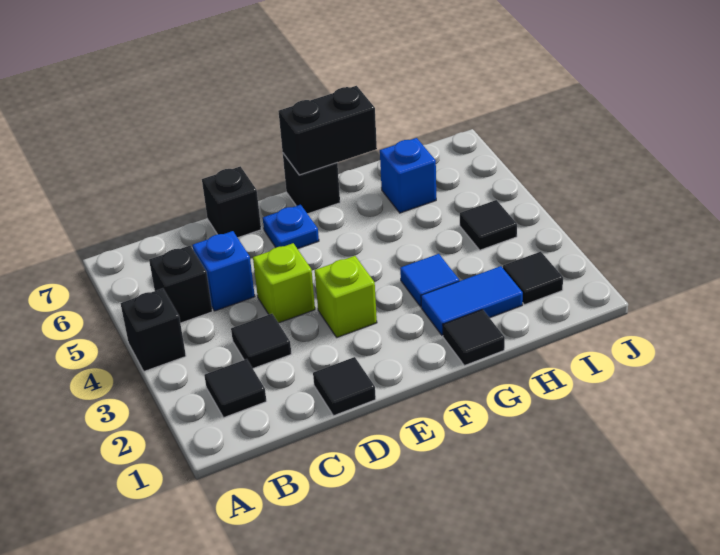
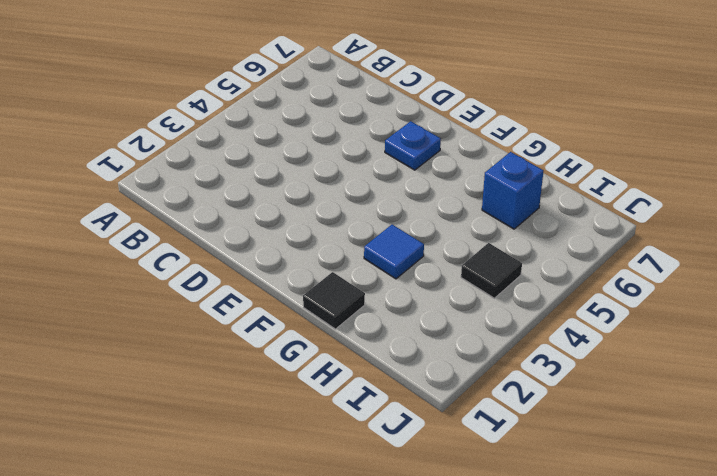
none -> black 1x1 brick [120,288,186,371]
none -> black 1x1 tile [204,359,266,418]
none -> black 1x1 brick [149,246,212,323]

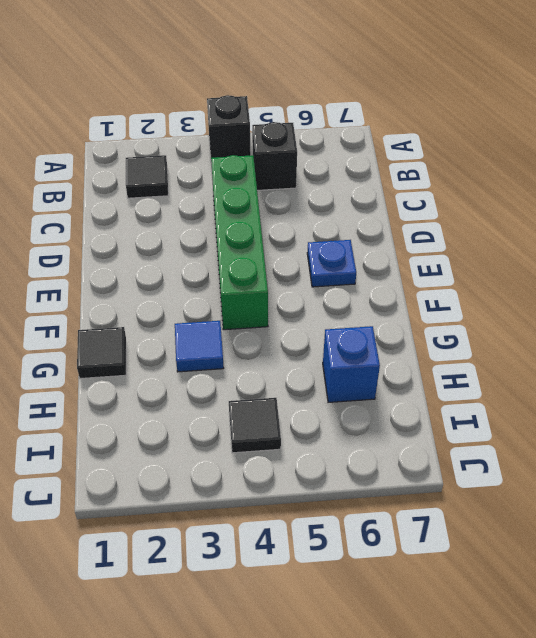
green 1x4 brick [211,155,268,330] -> lime 1x1 brick [253,243,315,323]
none -> black 1x1 tile [231,314,291,368]
none -> blue 1x1 brick [193,231,255,311]
none -> black 1x1 tile [313,357,376,416]

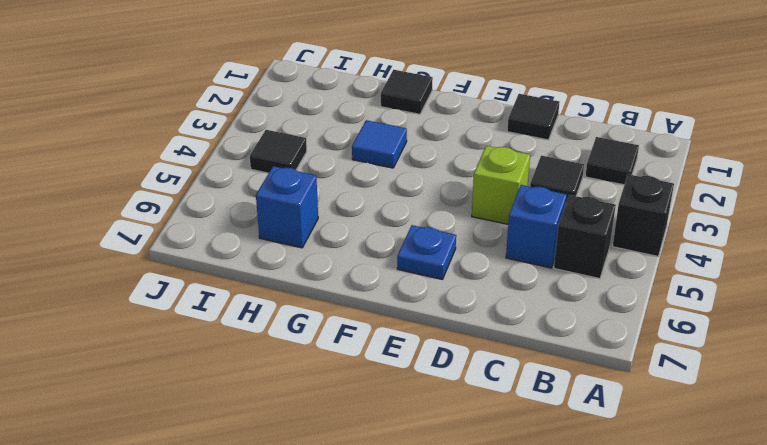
none -> black 1x1 brick [202,166,261,238]
none -> lime 1x1 brick [315,256,377,337]
none -> black 1x1 brick [283,154,340,214]

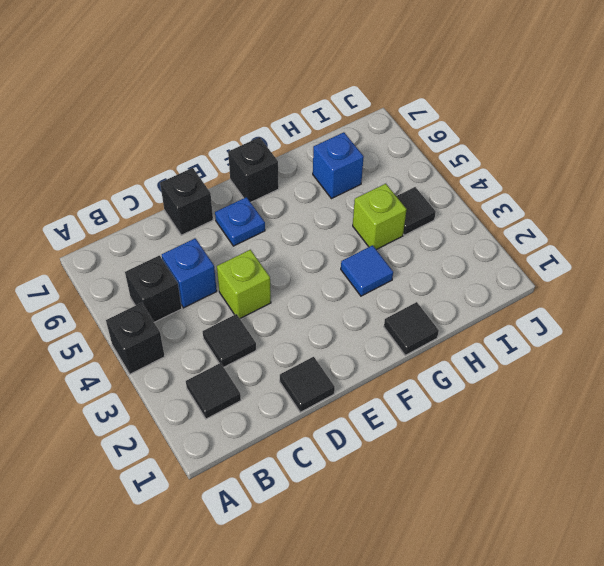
lime 1x1 brick [353,184,407,250] -> lime 1x1 brick moved to [315,256,377,337]
none -> blue 1x2 tile [421,266,523,336]
none -> black 1x1 tile [503,252,563,305]
none -> black 1x2 brick [278,86,377,175]

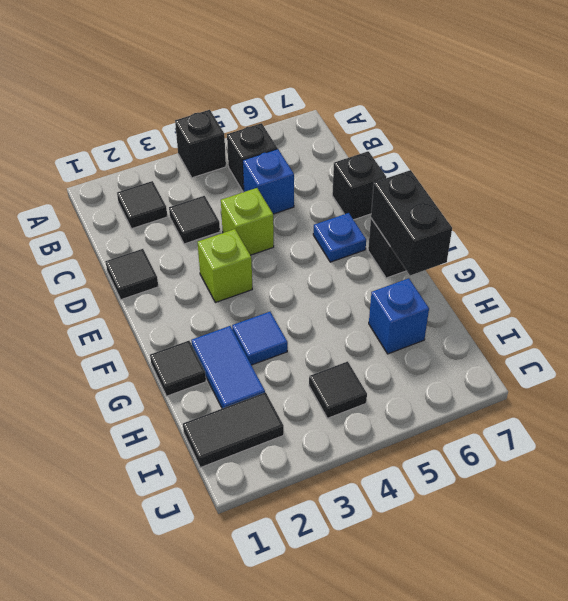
black 1x2 tile [183,392,284,468] -> black 1x1 tile [503,252,563,305]

